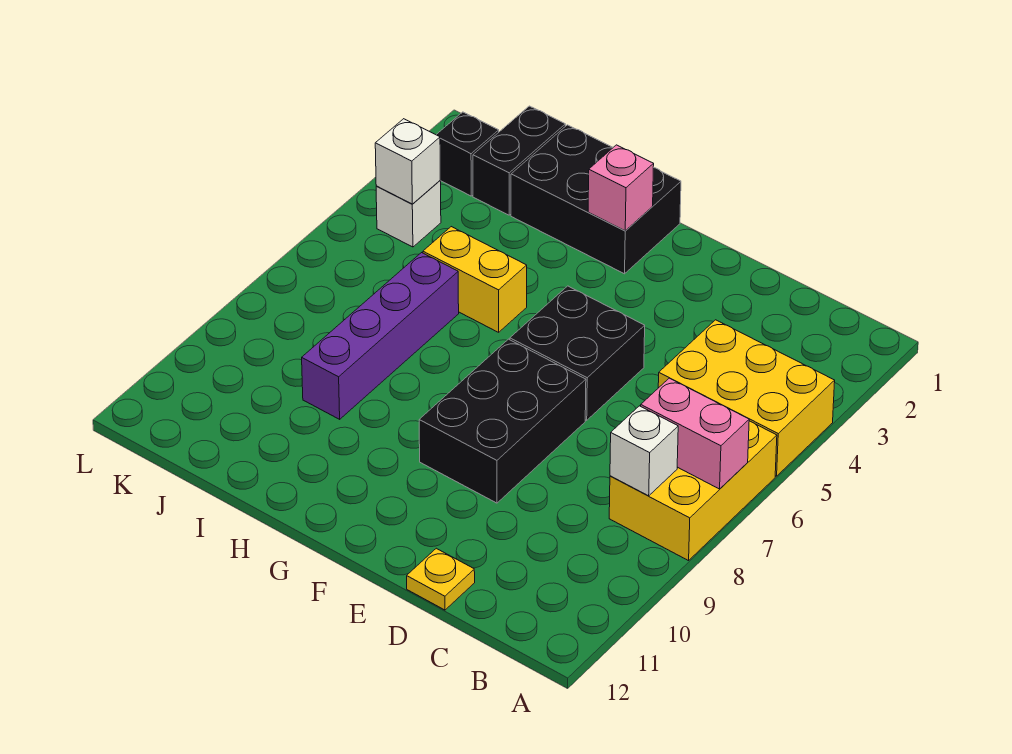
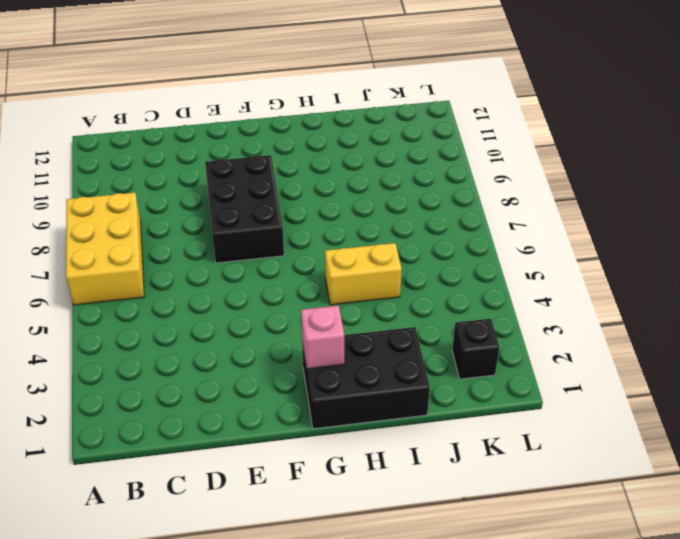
none -> yellow 2x3 brick [658,320,835,476]
none -> yellow 1x1 plate [407,548,475,610]
none -> black 2x2 brick [510,286,645,420]

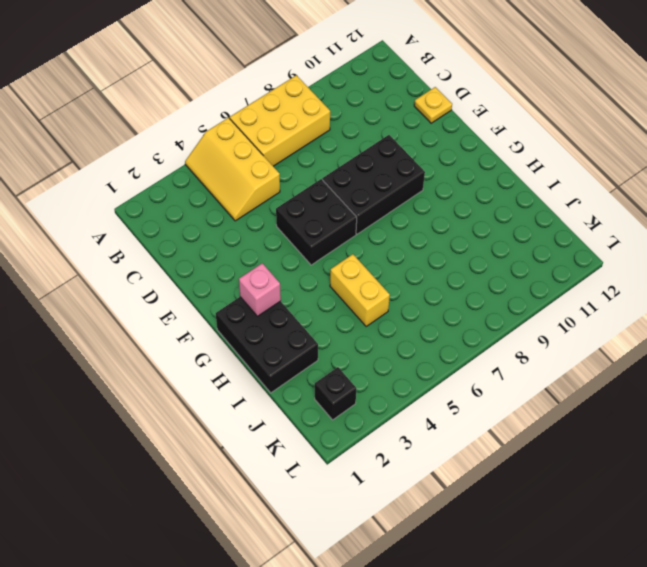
yellow 2x3 slope [185,118,280,221] -> yellow 2x3 brick [658,320,835,476]
none -> purple 1x4 brick [302,253,459,419]
none -> black 1x2 brick [473,106,565,215]
none -> white 1x1 brick [376,180,441,247]

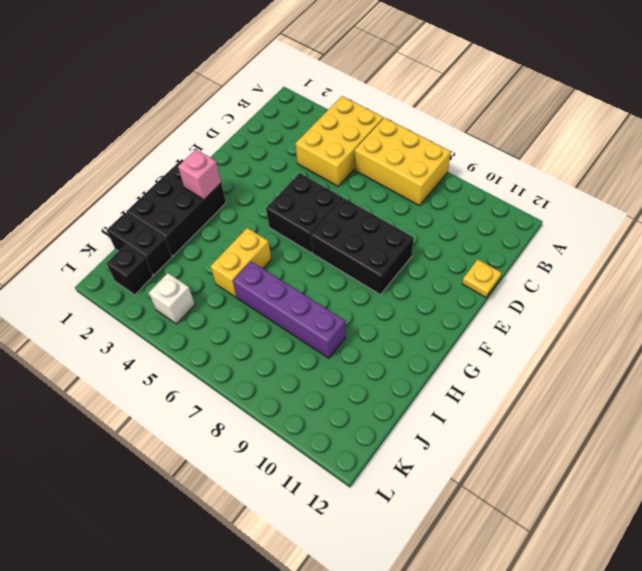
none -> pink 1x2 brick [641,378,749,489]
none -> white 1x1 brick [610,406,678,496]
none -> white 1x1 brick [375,119,440,204]

